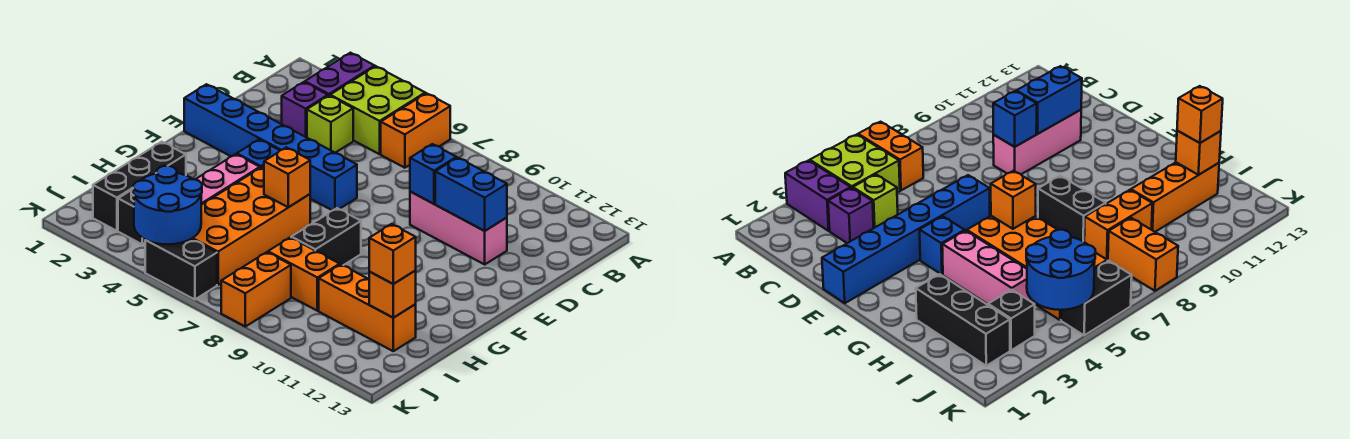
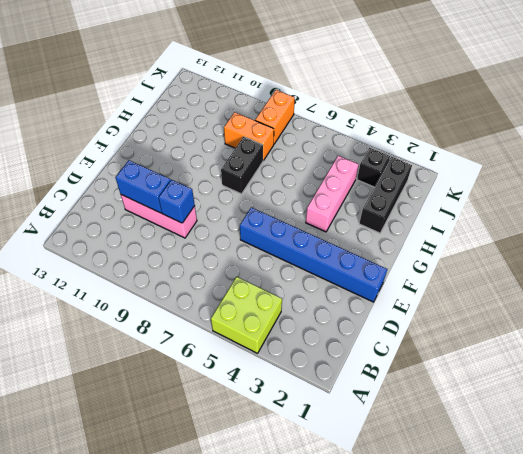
none -> purple 1x2 brick [305,53,375,96]
none -> orange 1x2 brick [381,93,450,168]
none -> purple 1x1 brick [282,82,328,138]

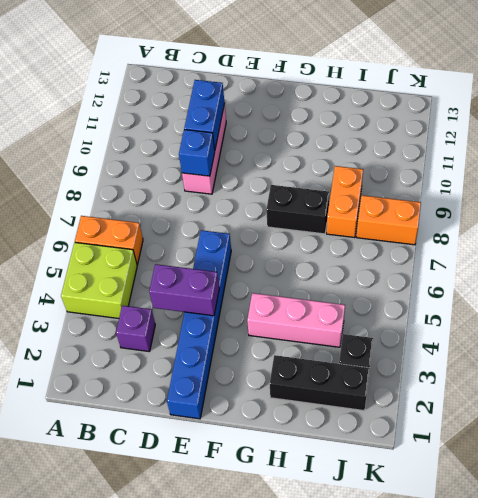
purple 1x2 brick [149,264,219,316] -> purple 1x2 brick moved to [305,53,375,96]
none -> lime 1x1 brick [307,96,353,153]
none -> blue 1x1 brick [237,140,280,169]
none -> orange 2x4 brick [192,168,310,285]

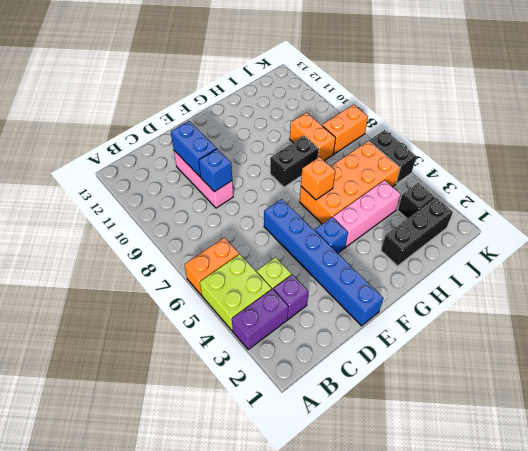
none -> orange 1x3 brick [319,265,416,351]
none -> orange 1x1 brick [369,271,416,318]
none -> blue 2x2 round brick [133,166,202,244]

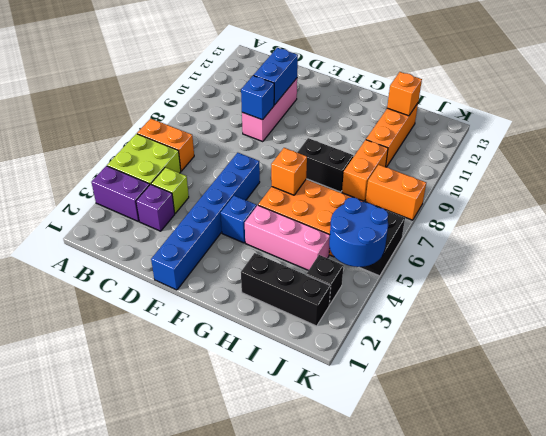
none -> orange 1x1 brick [369,224,416,284]

